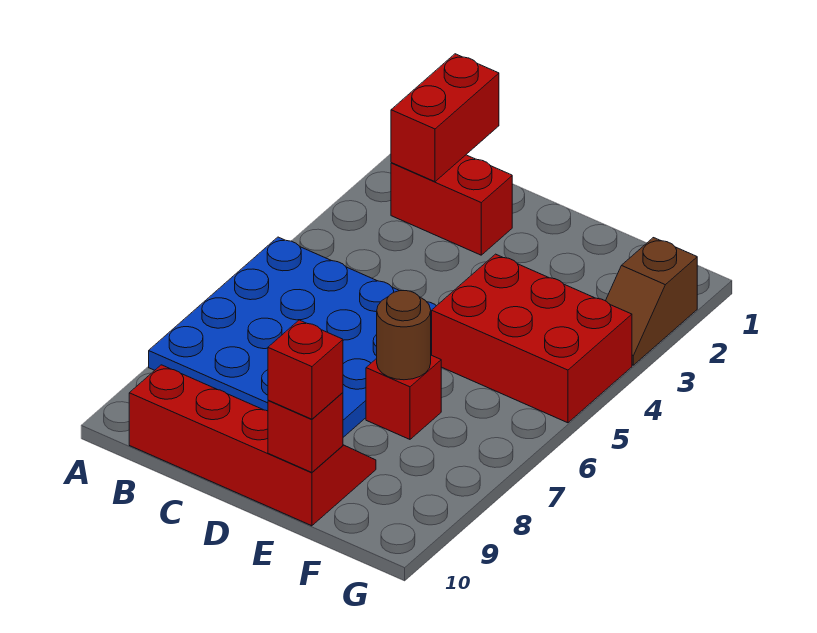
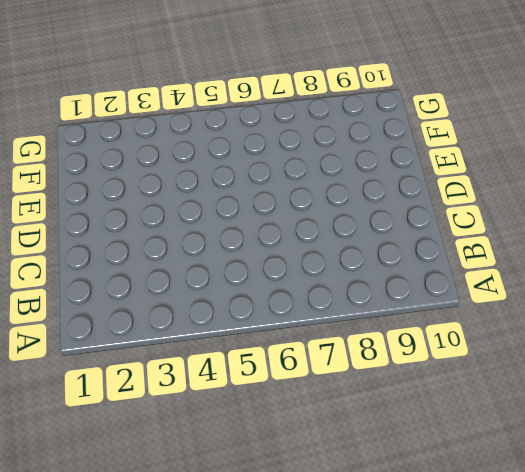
none -> blue 4x4 plate [149,237,436,437]
none -> red 1x2 brick [391,155,512,255]

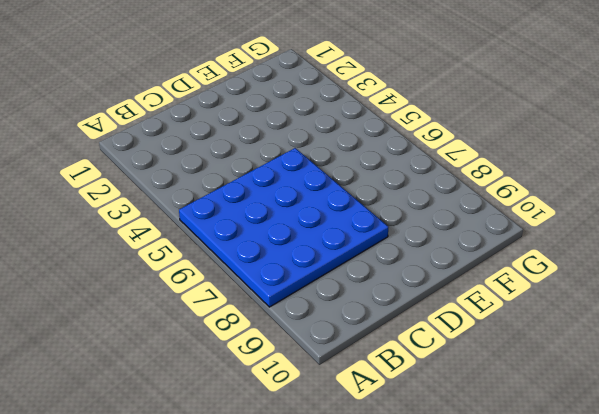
none -> red 1x2 brick [391,155,512,255]
none -> red 2x4 slope [129,365,376,526]

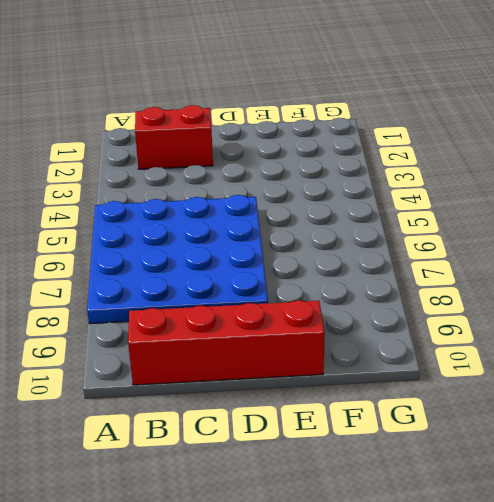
none -> red 2x3 brick [432,254,632,423]
none -> red 1x1 brick [366,355,441,439]

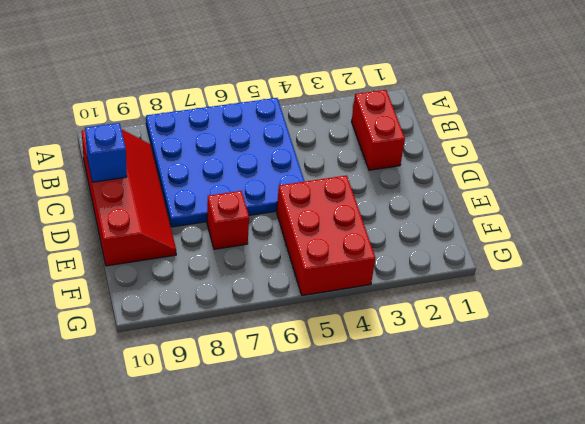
blue 1x1 brick [85,123,127,182] -> none
none -> brown 1x2 slope [606,238,697,365]
none -> red 1x2 brick [391,54,499,182]

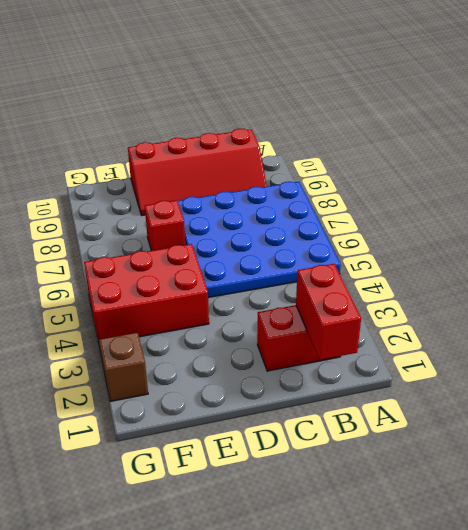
none -> brown 1x1 round brick [377,291,431,380]
none -> red 1x1 brick [268,393,343,472]

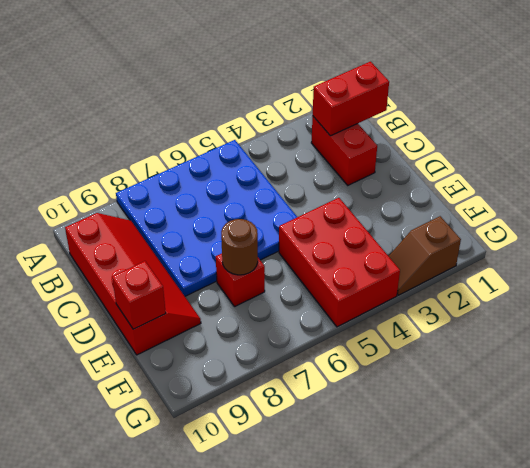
none -> red 1x1 brick [268,320,343,419]

